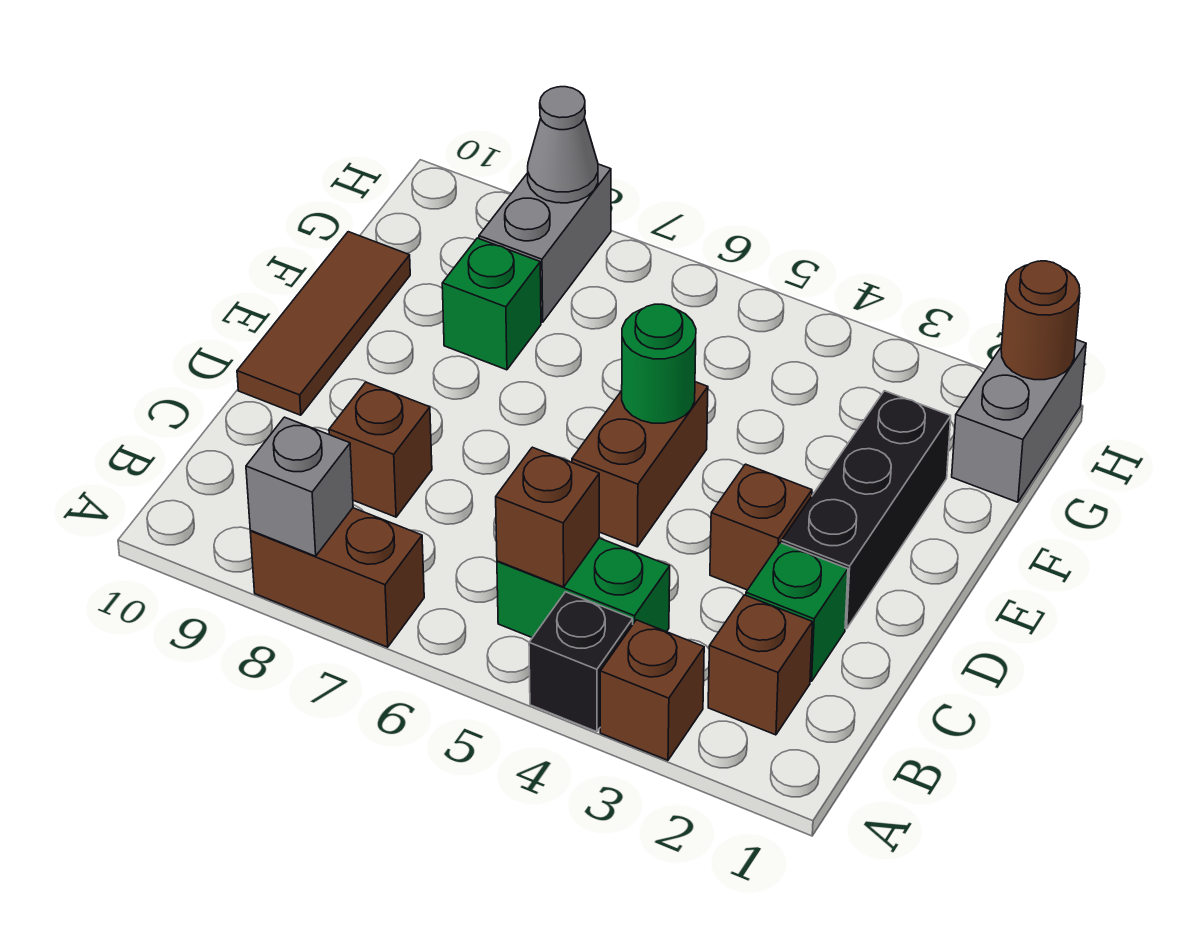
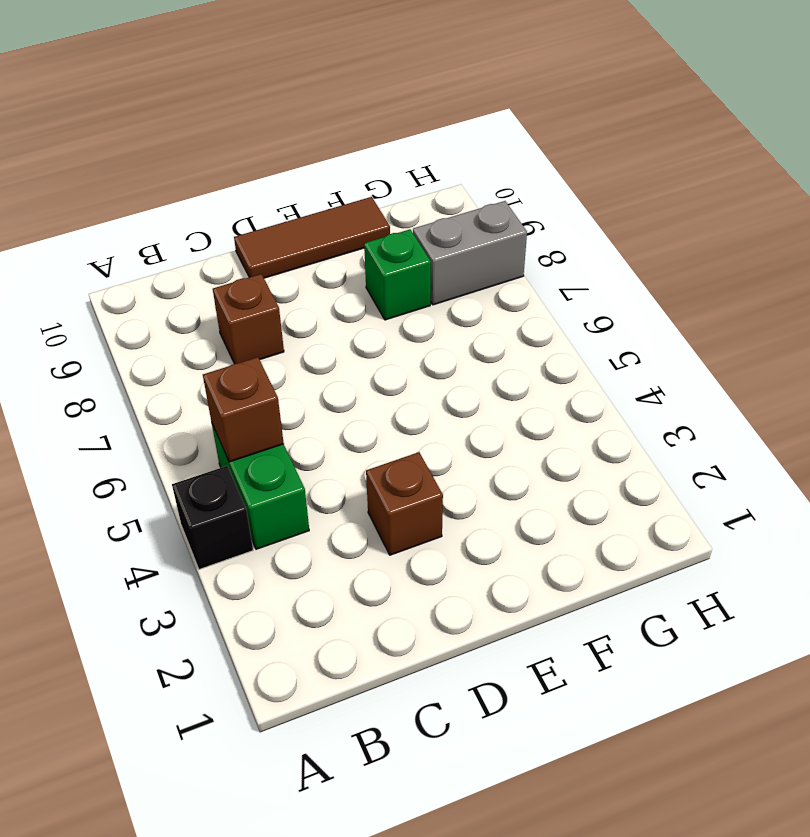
none -> brown 1x1 brick [600,620,704,760]
none -> brown 1x2 brick [250,508,424,647]
none -> brown 1x1 brick [708,595,812,735]

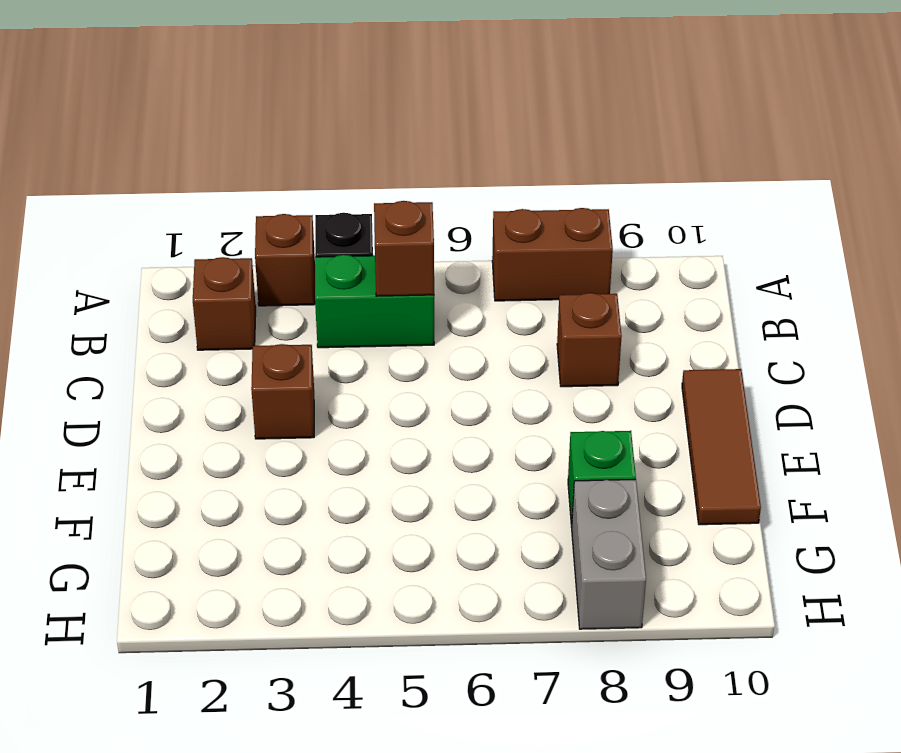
none -> green 1x1 brick [746,543,848,681]
none -> black 1x3 brick [782,391,951,629]
none -> brown 1x2 brick [572,382,708,547]

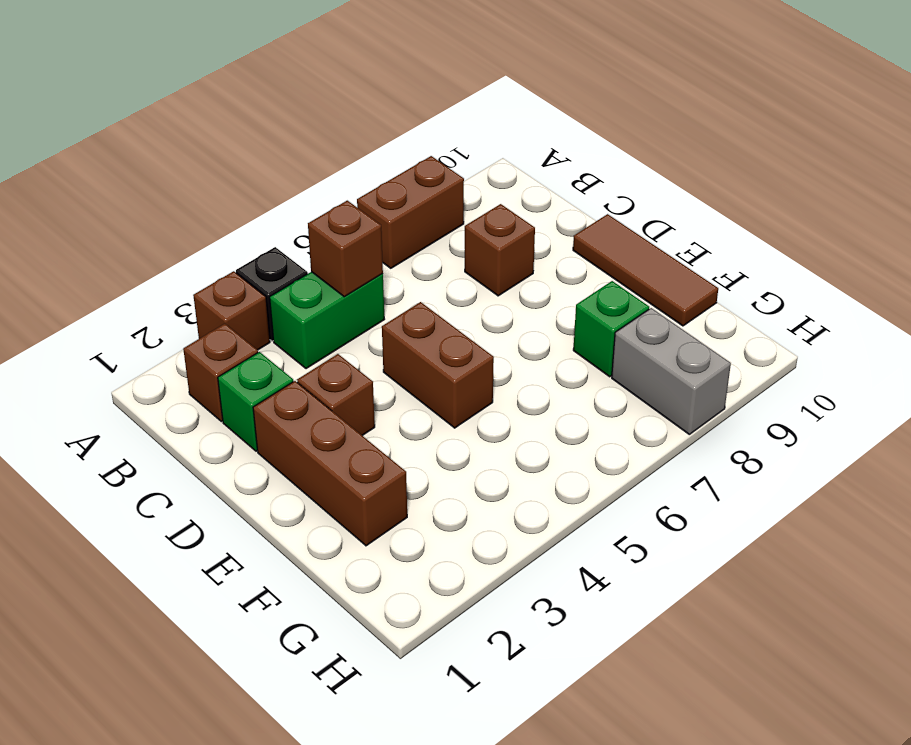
brown 1x3 brick [253,381,407,546] -> black 1x3 brick [782,391,951,629]
none -> grey 1x2 brick [952,340,1086,502]
none -> grey 1x1 brick [246,417,353,556]
none -> green 1x1 round brick [622,304,696,423]

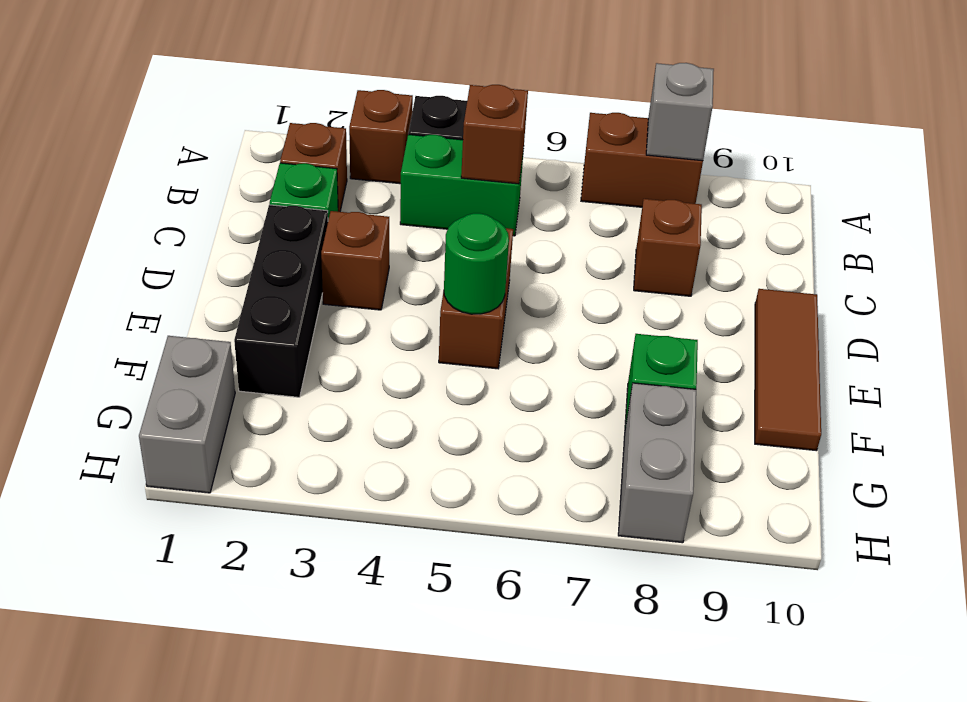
none -> brown 1x1 round brick [1001,261,1080,380]
none -> grey 1x1 cone [528,87,598,203]

